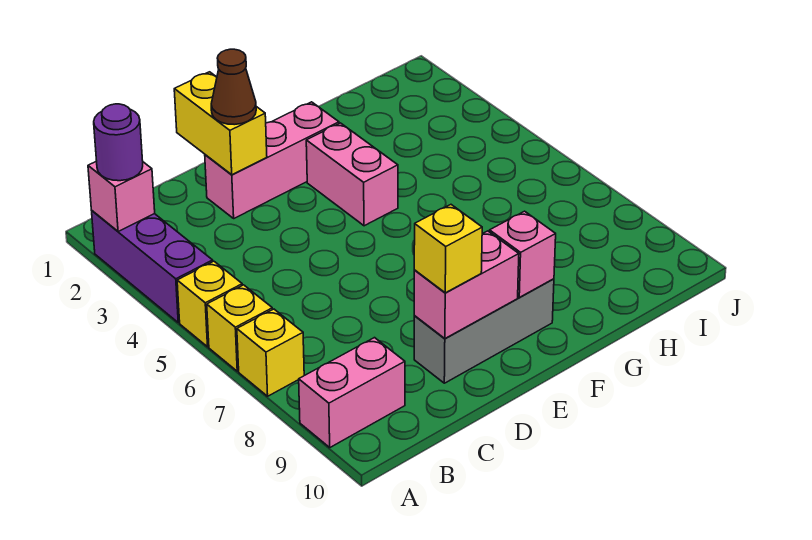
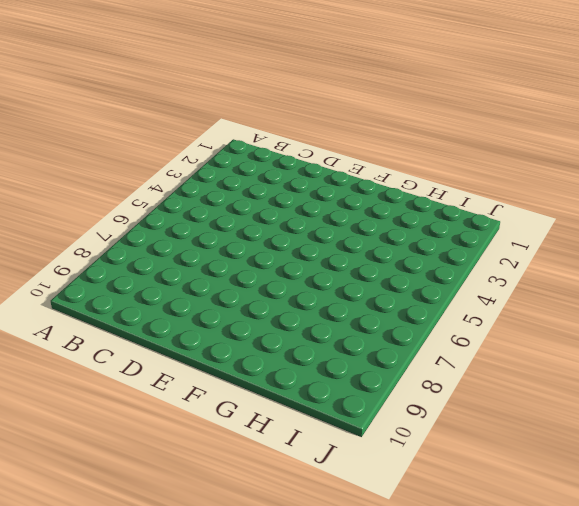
none -> purple 1x3 brick [92,211,213,323]
none -> yellow 1x1 brick [177,261,242,347]
none -> yellow 1x1 brick [207,285,273,371]

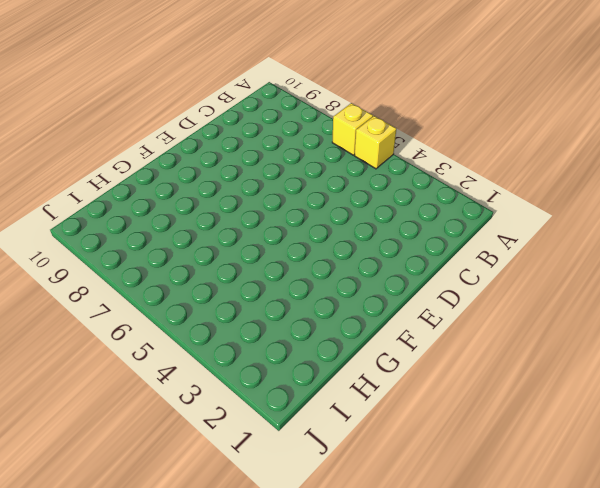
none -> purple 1x3 brick [92,211,213,323]
none -> yellow 1x1 brick [237,309,304,396]
none -> pink 1x2 brick [299,338,405,447]

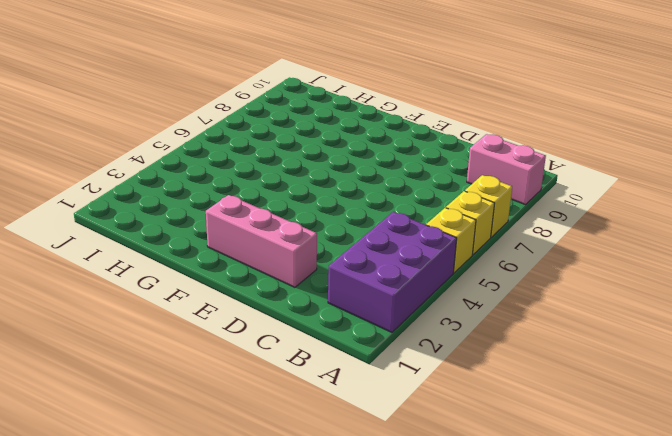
purple 2x3 brick [328,212,457,332] -> purple 1x3 brick [92,211,213,323]
none -> grey 1x3 brick [414,279,554,383]
none -> pink 1x2 brick [306,123,398,226]
none -> pink 1x1 brick [88,161,155,232]

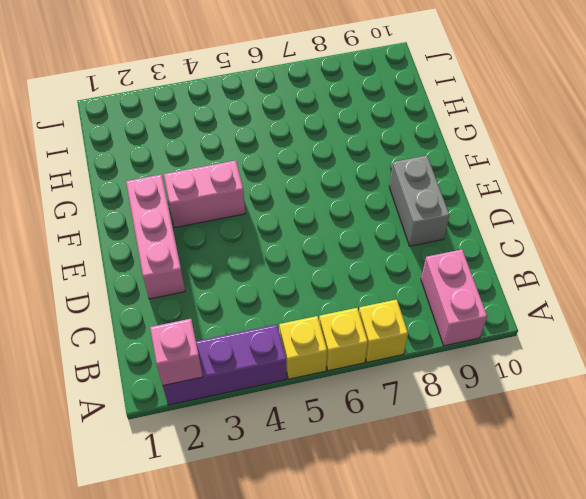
grey 1x2 brick [389,156,449,246] -> grey 1x3 brick [414,279,554,383]
none -> yellow 1x2 brick [174,72,267,175]
none -> pink 1x2 brick [414,231,519,339]
none -> pink 1x1 brick [490,211,556,297]

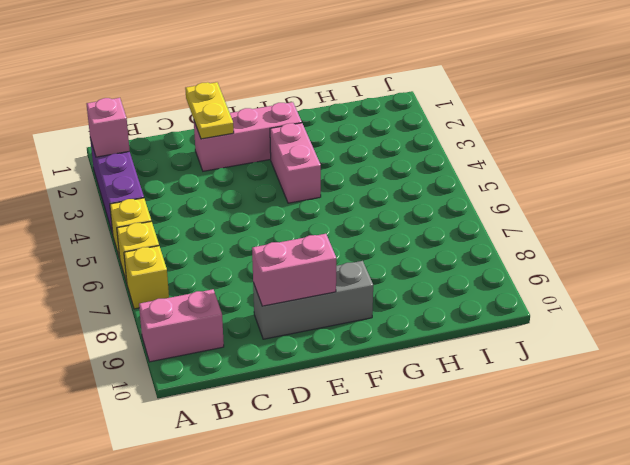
yellow 1x2 plate [185,82,234,139] -> yellow 1x2 brick [174,72,267,175]
none -> pink 1x1 brick [490,211,556,297]
none -> purple 1x1 round brick [94,104,143,181]
none -> brown 1x1 cone [211,49,256,125]

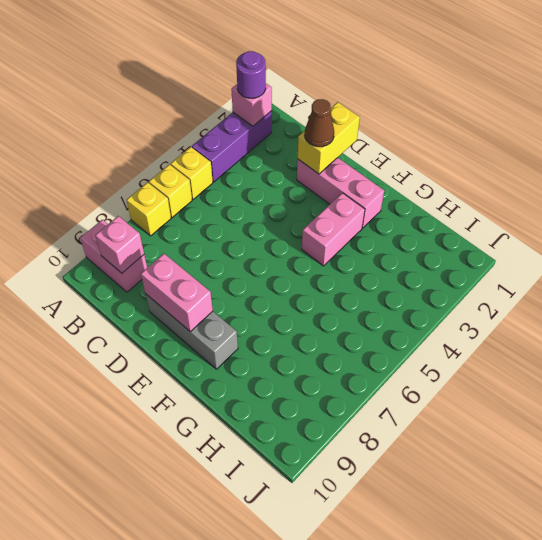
pink 1x1 brick [95,216,144,273] -> pink 1x1 brick moved to [490,211,556,297]
none -> yellow 1x1 brick [414,205,482,293]

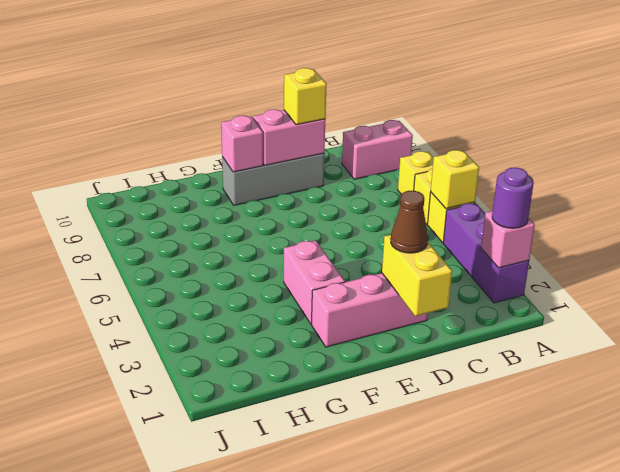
yellow 1x1 brick [431,150,479,209] -> none

